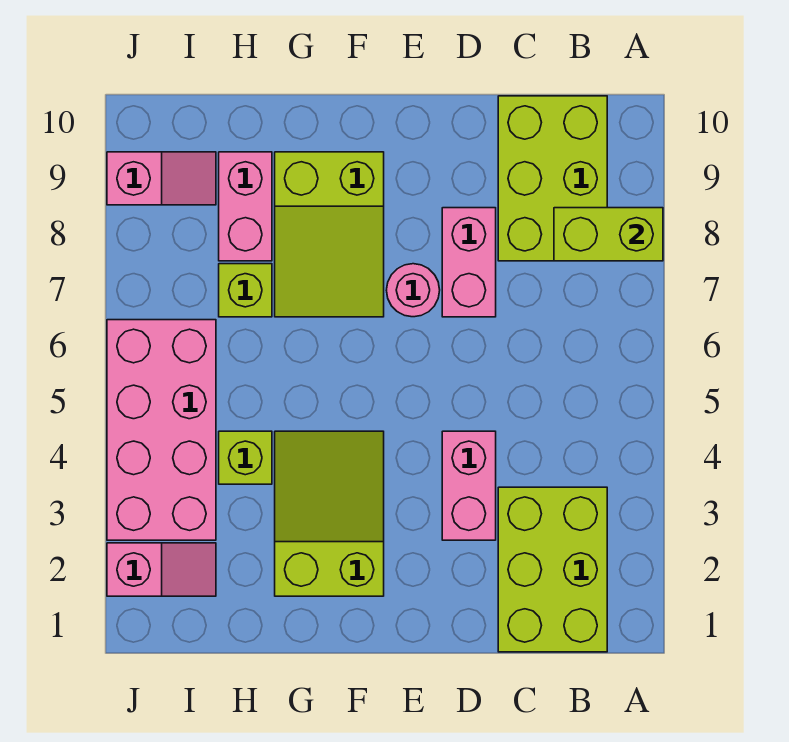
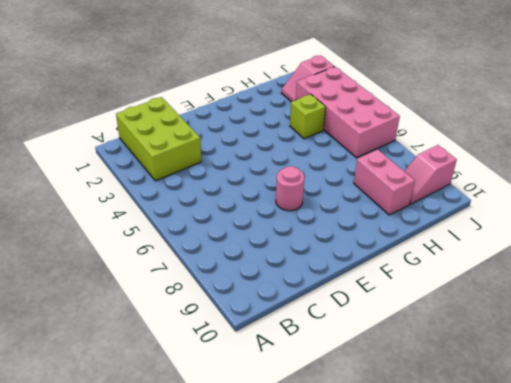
none -> lime 2x3 brick [498,96,607,261]
none -> pink 1x2 brick [442,431,496,540]
none -> pink 1x2 brick [442,208,496,317]

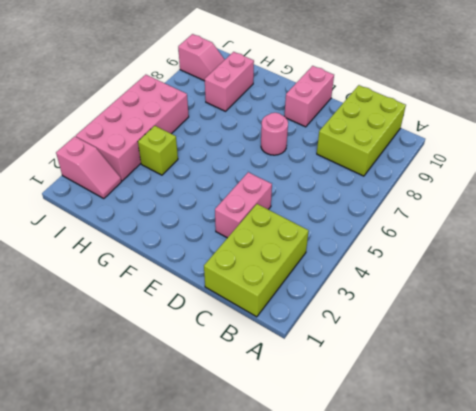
pink 1x2 brick [284,66,334,127] -> pink 1x2 brick moved to [442,208,496,317]
none -> lime 2x3 slope [275,431,384,596]
none -> lime 2x3 slope [275,152,384,317]
none -> lime 1x1 brick [219,264,272,317]

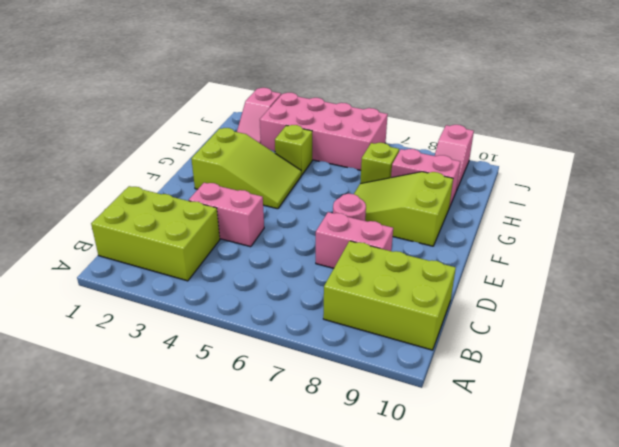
none -> lime 1x2 brick [554,208,663,261]

